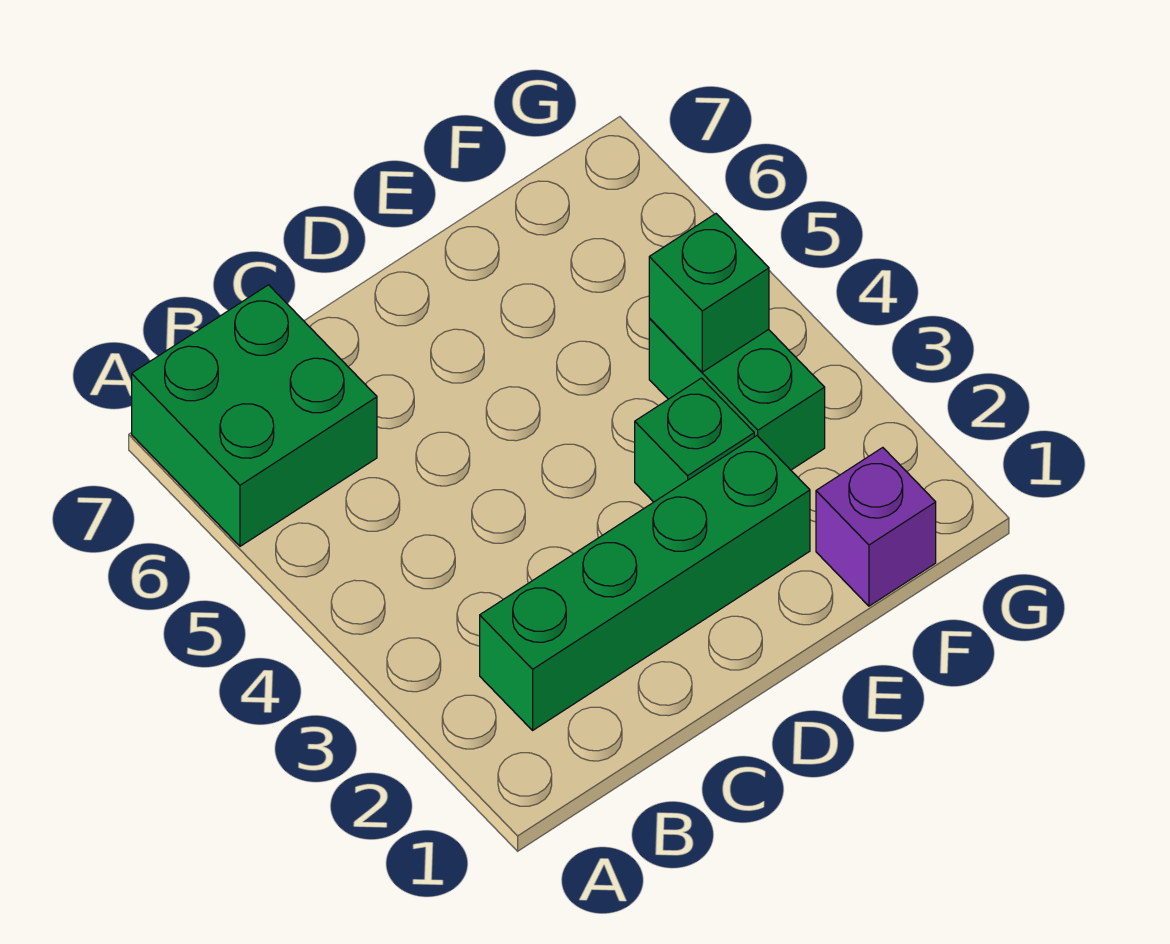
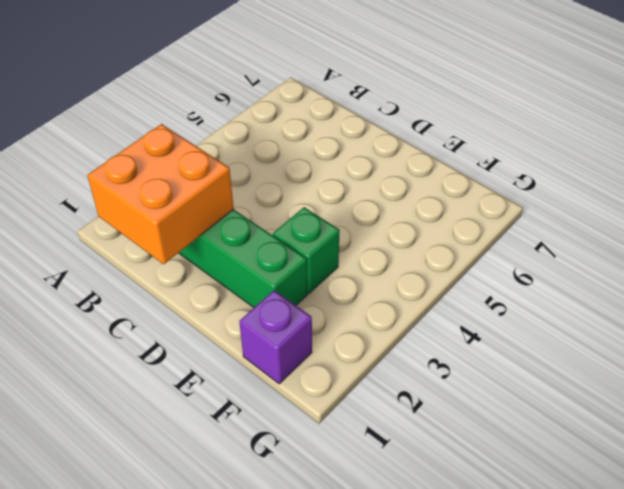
orange 2x2 brick [87,124,234,264] -> none
none -> green 2x2 brick [132,285,377,546]
none -> green 1x2 brick [649,319,825,470]

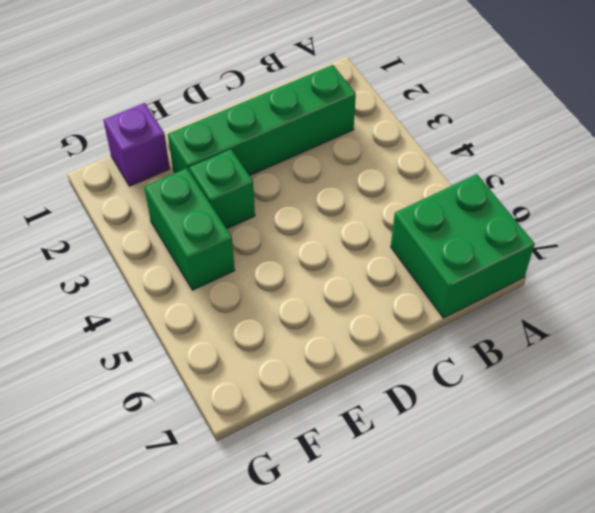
none -> green 1x1 brick [649,214,769,372]

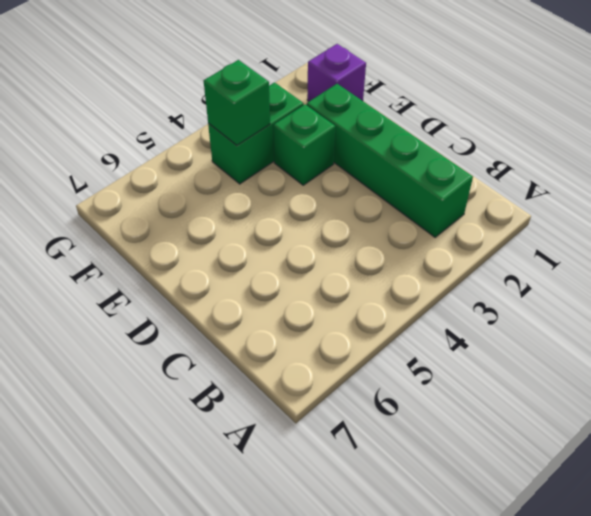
none -> green 2x2 brick [132,285,377,546]

